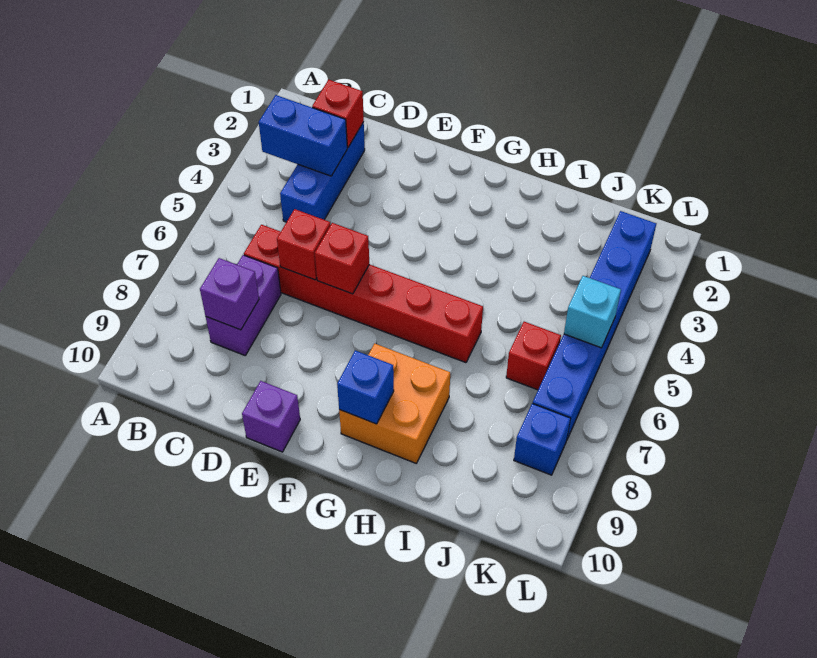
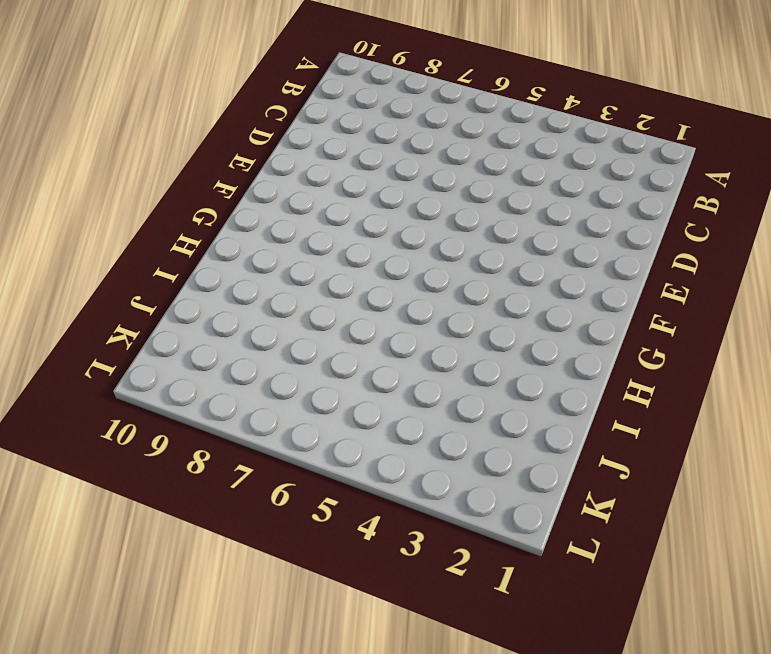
none -> blue 1x3 brick [280,122,365,222]
none -> red 1x6 brick [244,225,483,363]
none -> purple 1x2 brick [206,255,281,355]

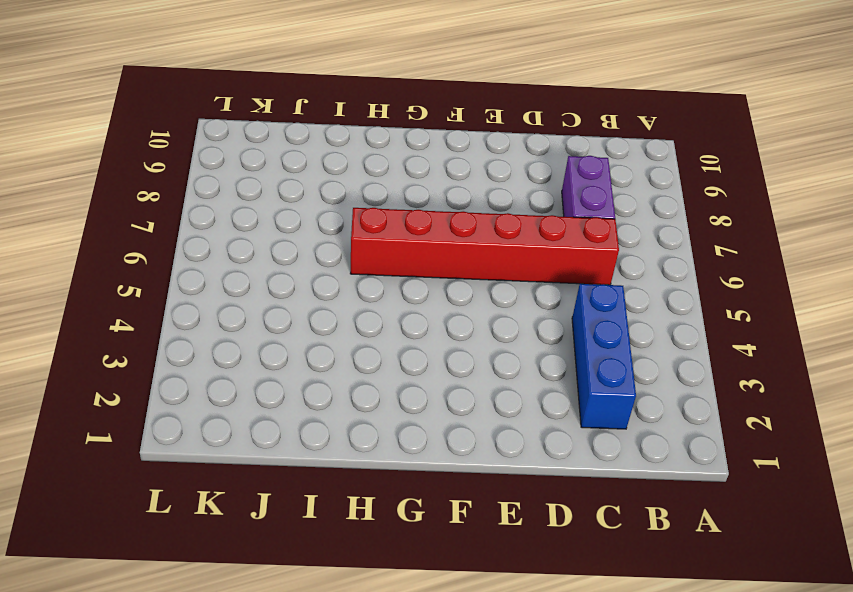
none -> purple 1x1 brick [242,381,300,452]
none -> orange 2x2 brick [339,343,450,463]
none -> red 1x1 brick [506,322,561,390]

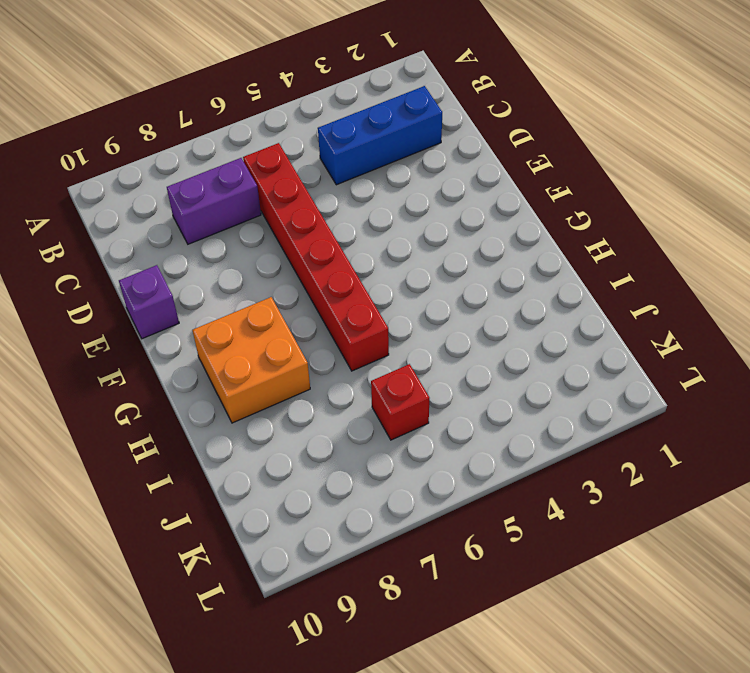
none -> blue 1x6 brick [533,211,656,439]
none -> blue 1x1 brick [514,403,571,475]
none -> blue 1x2 brick [259,95,347,176]

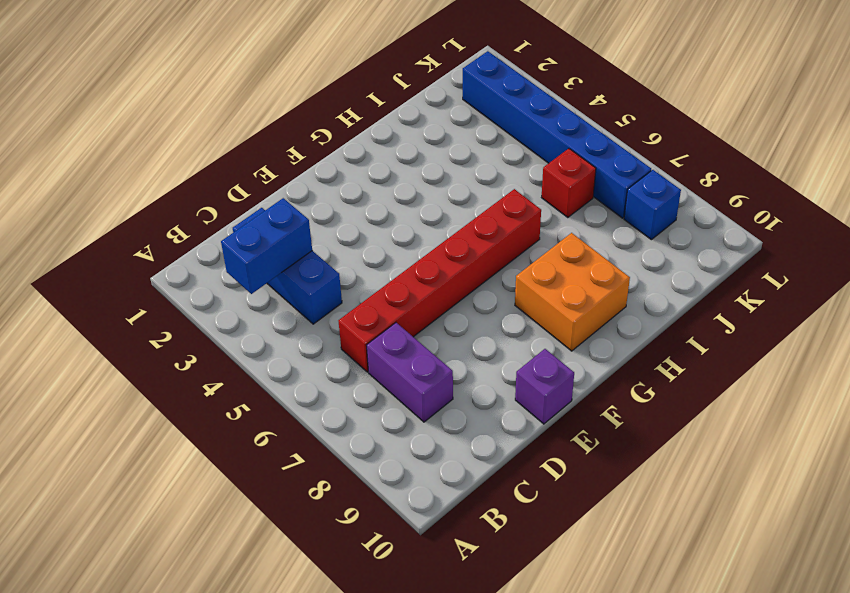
none -> red 1x1 brick [312,80,364,148]
none -> purple 1x1 brick [200,258,259,330]
none -> red 1x1 brick [277,209,330,280]

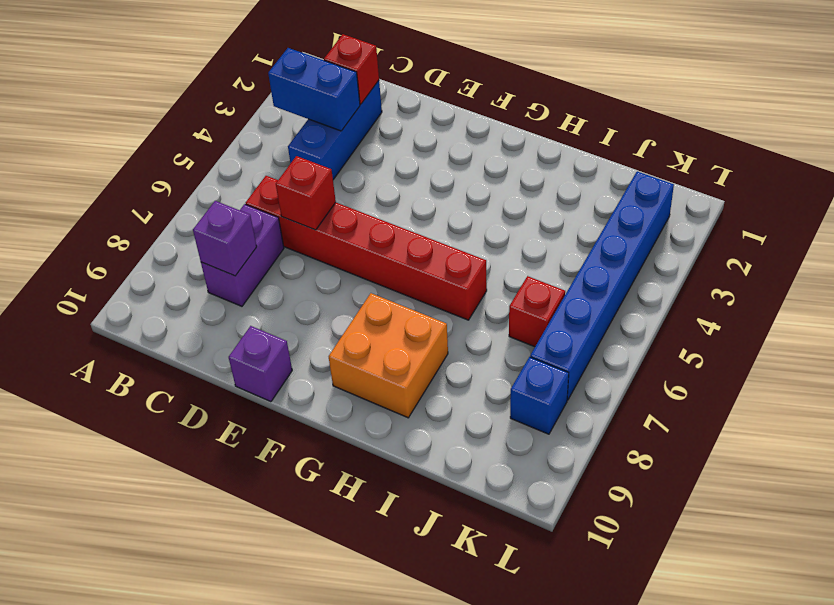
none -> red 1x1 brick [315,223,369,294]
none -> blue 1x1 brick [337,350,394,424]
none -> cyan 1x1 brick [564,276,621,348]

